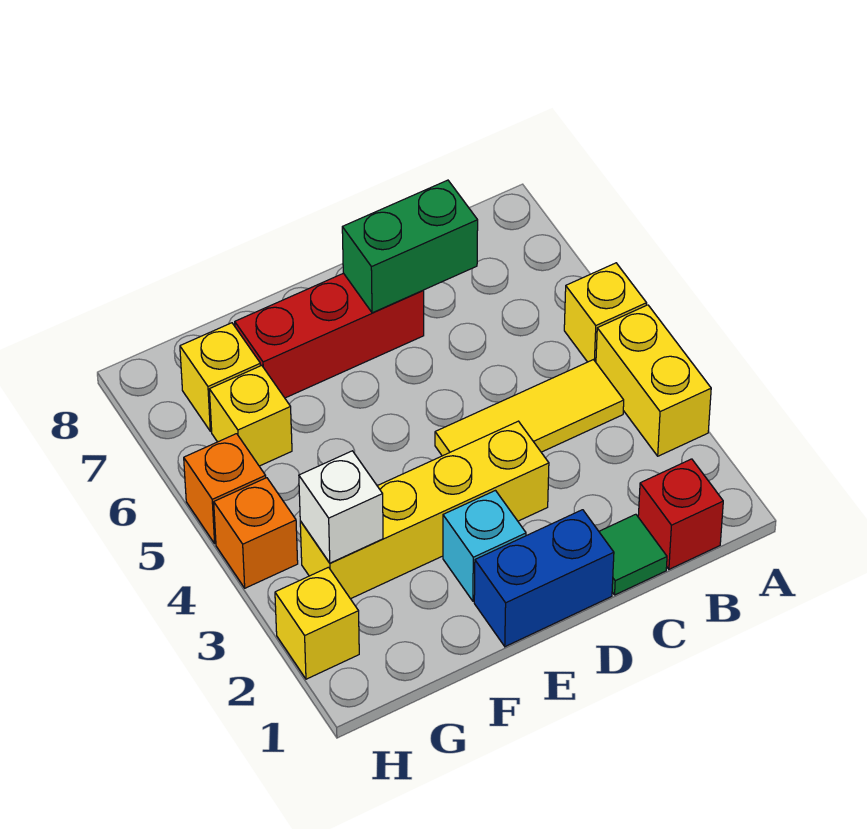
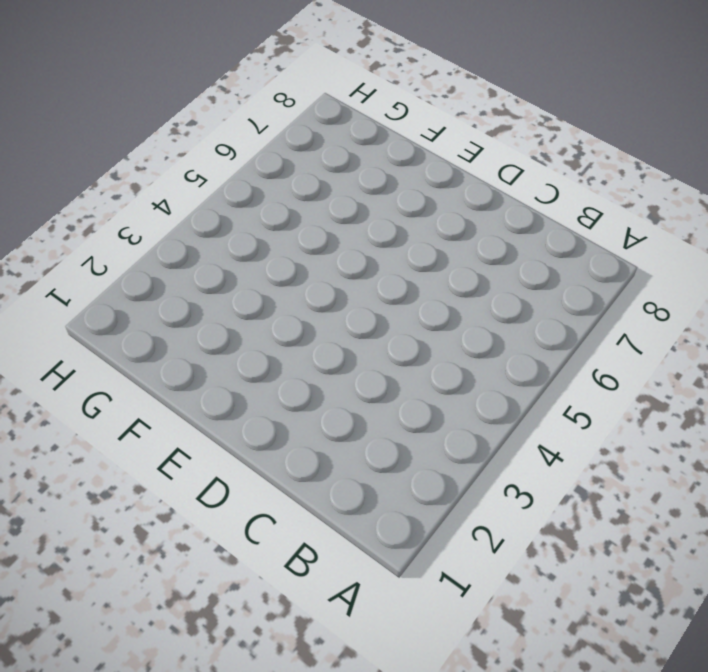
none -> yellow 1x2 brick [596,305,711,456]
none -> yellow 1x1 brick [564,263,647,362]
none -> red 1x1 brick [638,459,723,569]

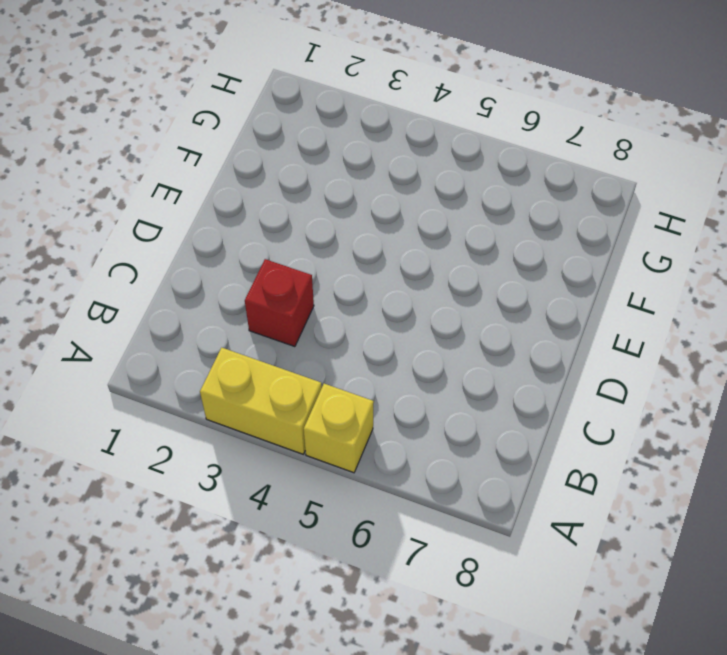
red 1x1 brick [245,259,314,347] -> red 1x1 brick moved to [638,459,723,569]
none -> yellow 1x3 tile [435,360,624,456]
none -> green 1x1 tile [599,514,667,595]
none -> blue 1x2 brick [474,510,614,647]

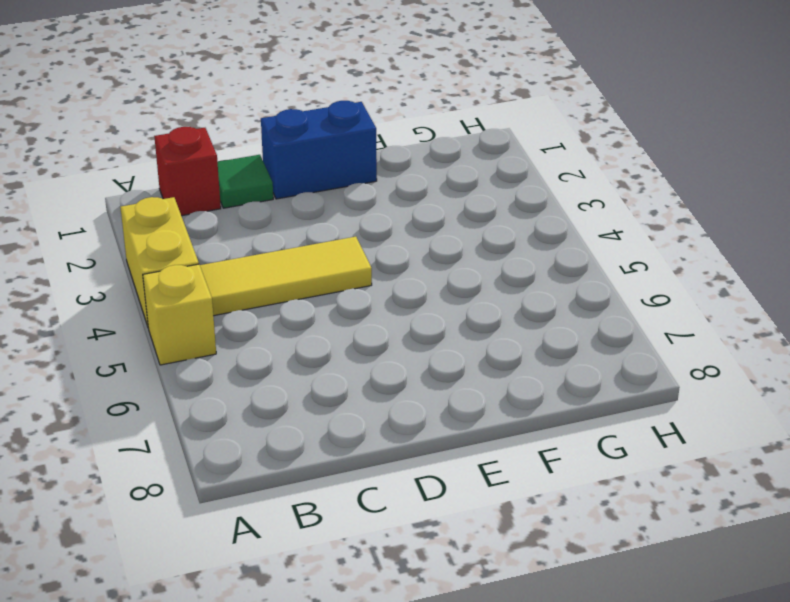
none -> yellow 1x4 brick [300,421,549,599]
none -> red 1x3 brick [235,273,424,398]
none -> cyan 1x1 brick [443,491,526,601]

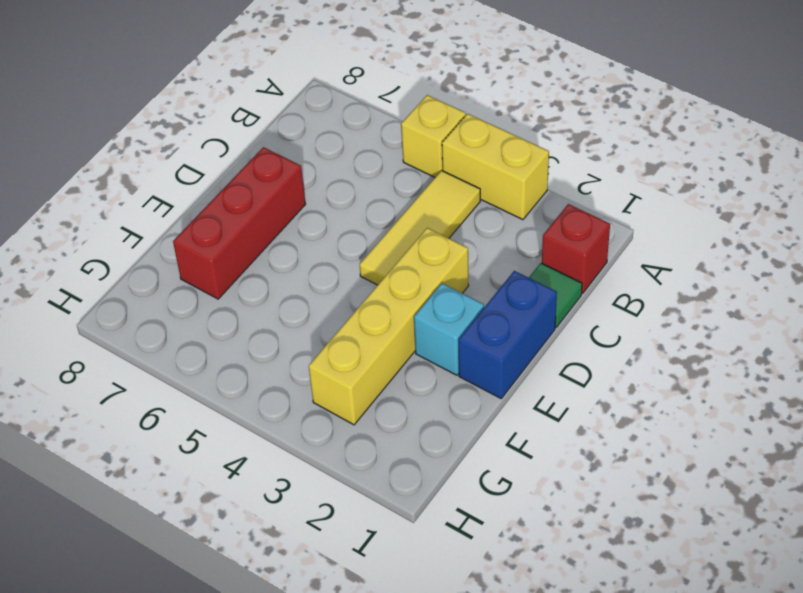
none -> yellow 1x1 brick [209,365,292,466]
none -> yellow 1x1 brick [180,323,261,431]
none -> yellow 1x1 brick [275,567,359,679]

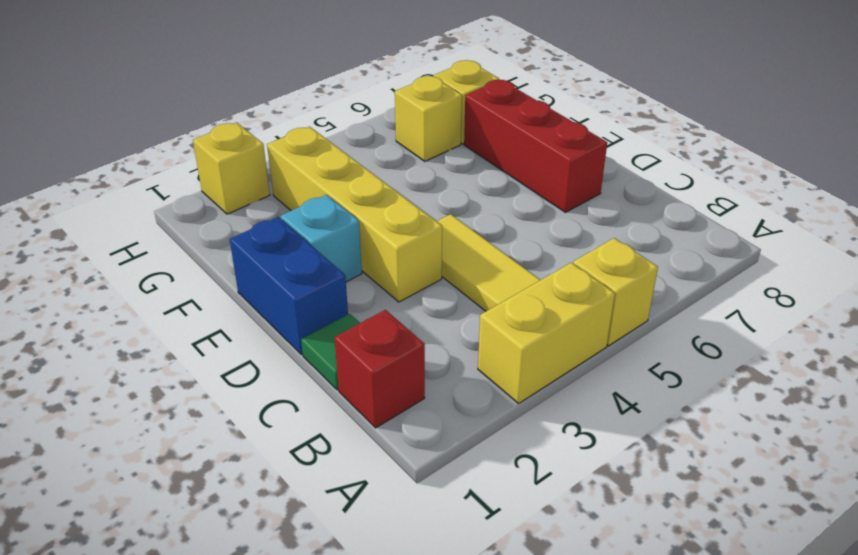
none -> orange 1x1 brick [214,478,298,588]
none -> orange 1x1 brick [184,434,266,543]
none -> green 1x2 brick [342,180,478,313]

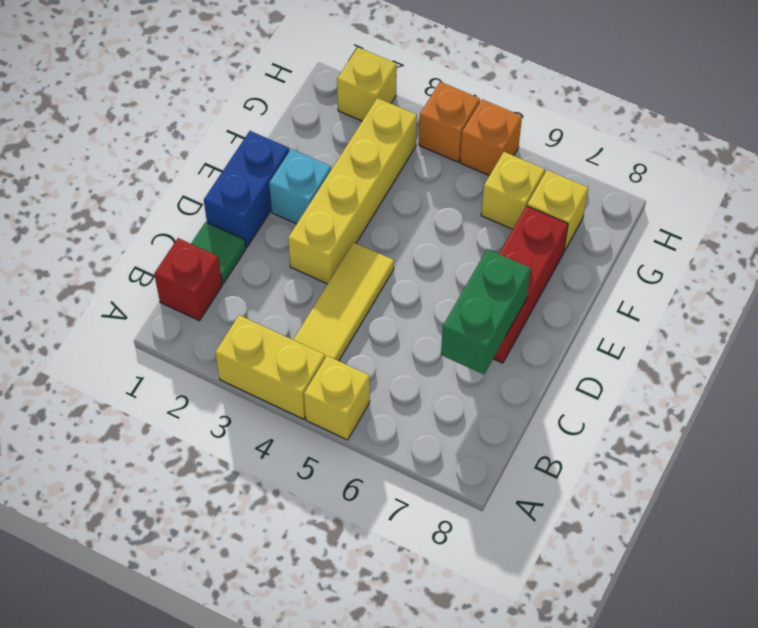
none -> white 1x1 brick [299,451,383,563]

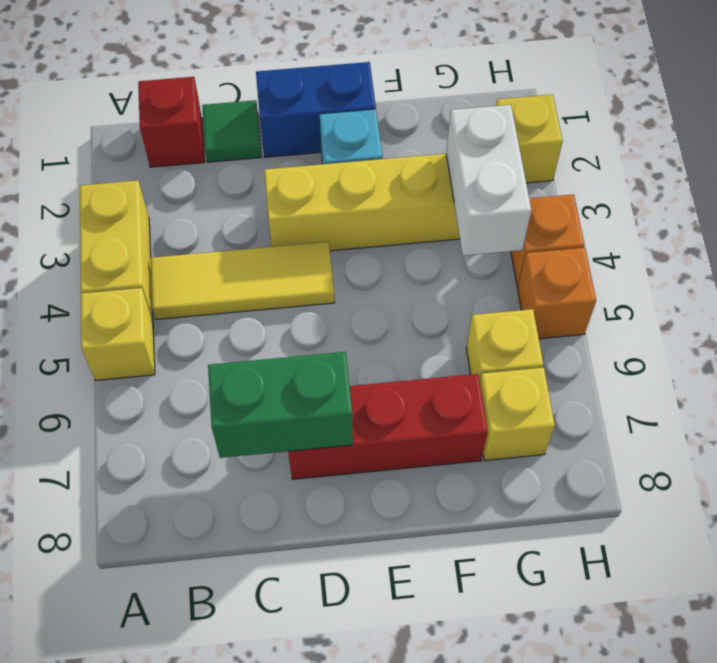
white 1x2 brick [446,105,531,256] -> white 1x1 brick [299,451,383,563]

